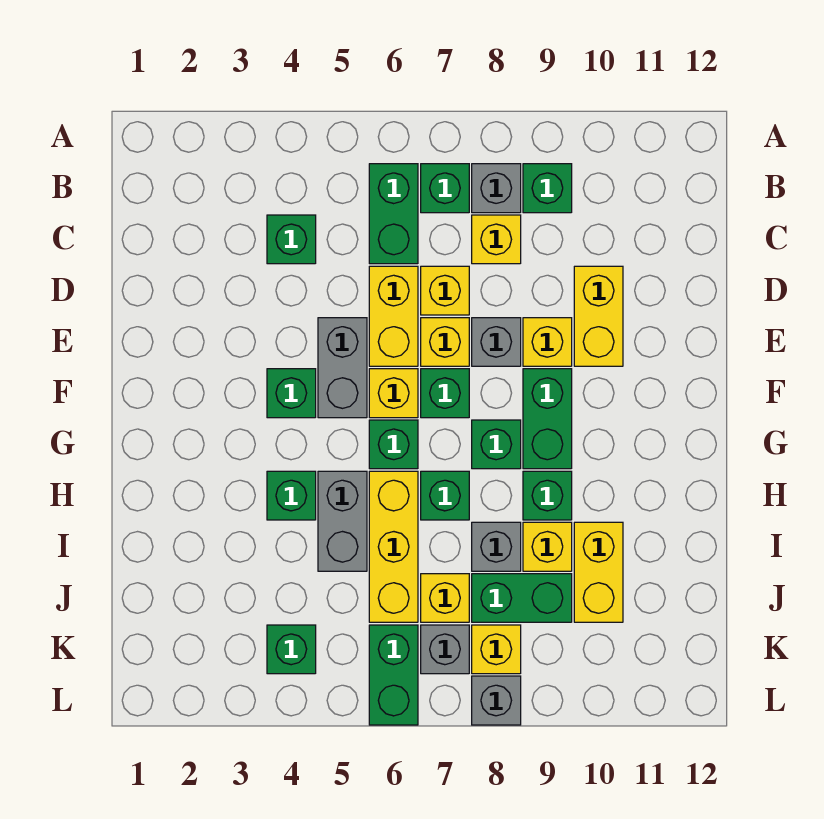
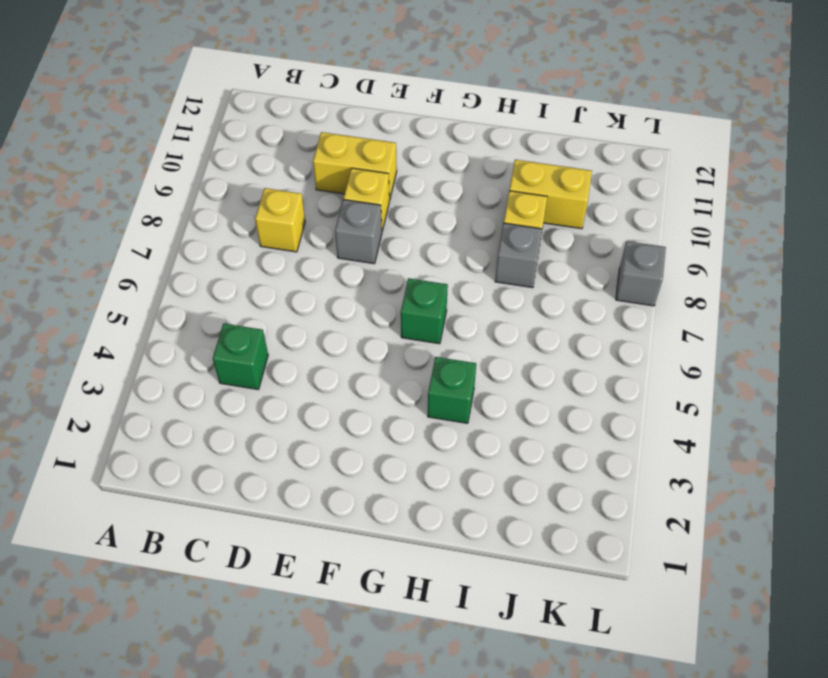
none -> green 1x2 brick [369,164,418,264]
none -> green 1x1 brick [421,164,469,213]
none -> grey 1x1 brick [472,164,521,213]
none -> green 1x1 brick [523,164,572,213]

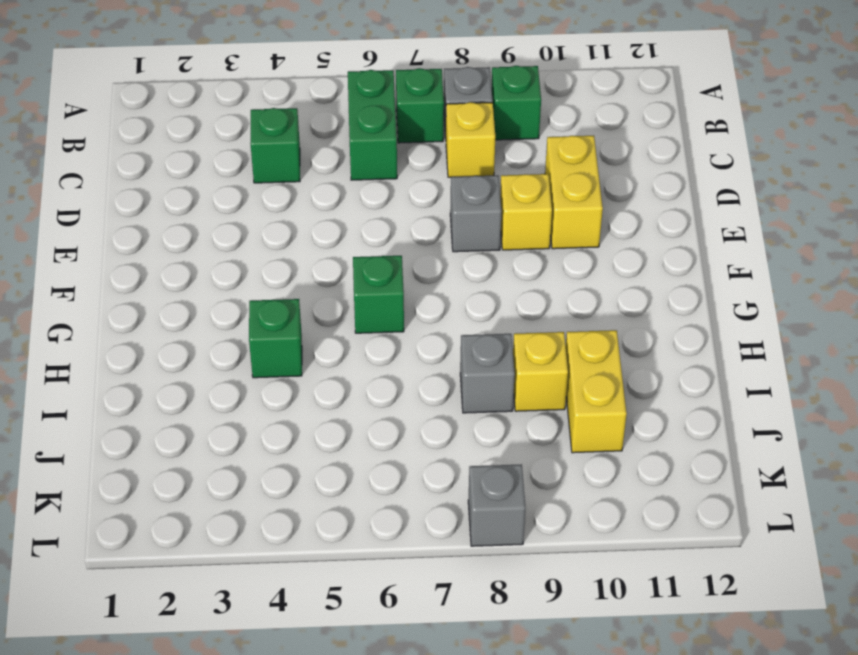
none -> yellow 1x2 brick [369,266,418,366]
none -> yellow 1x1 brick [421,266,469,315]
none -> grey 1x2 brick [318,318,367,418]
none -> yellow 1x1 brick [421,318,469,366]

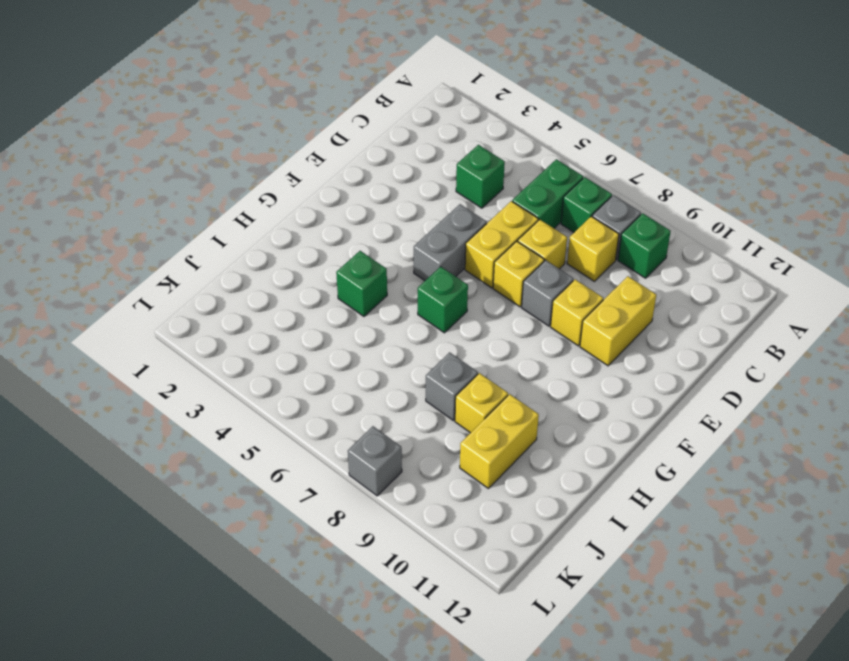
none -> green 1x1 brick [267,369,316,418]
none -> yellow 1x1 brick [369,369,418,418]
none -> green 1x1 brick [421,369,469,418]
none -> green 1x2 brick [523,369,572,469]

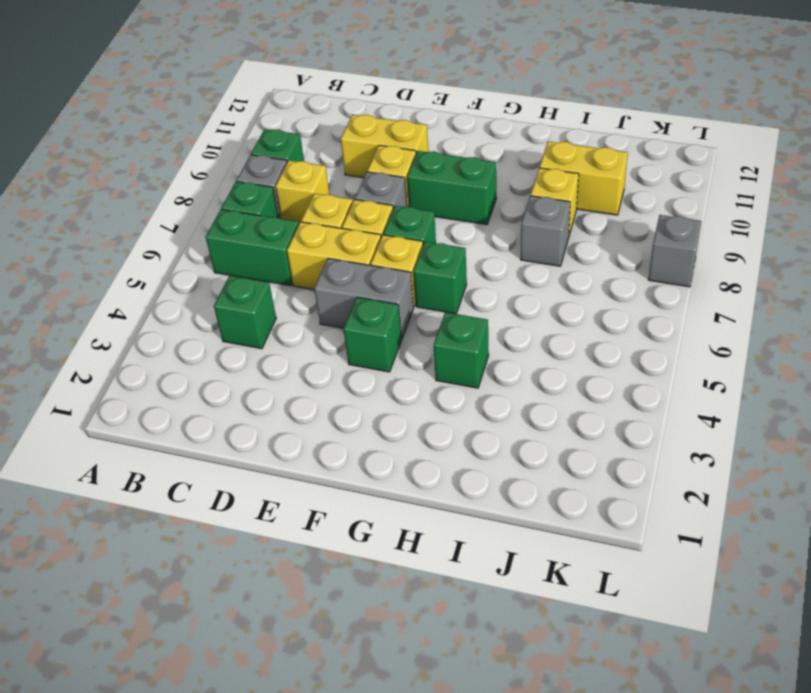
none -> green 1x1 brick [472,420,521,469]
none -> grey 1x2 brick [318,471,367,571]
none -> yellow 1x3 brick [369,471,418,622]
none -> green 1x1 brick [421,471,469,520]

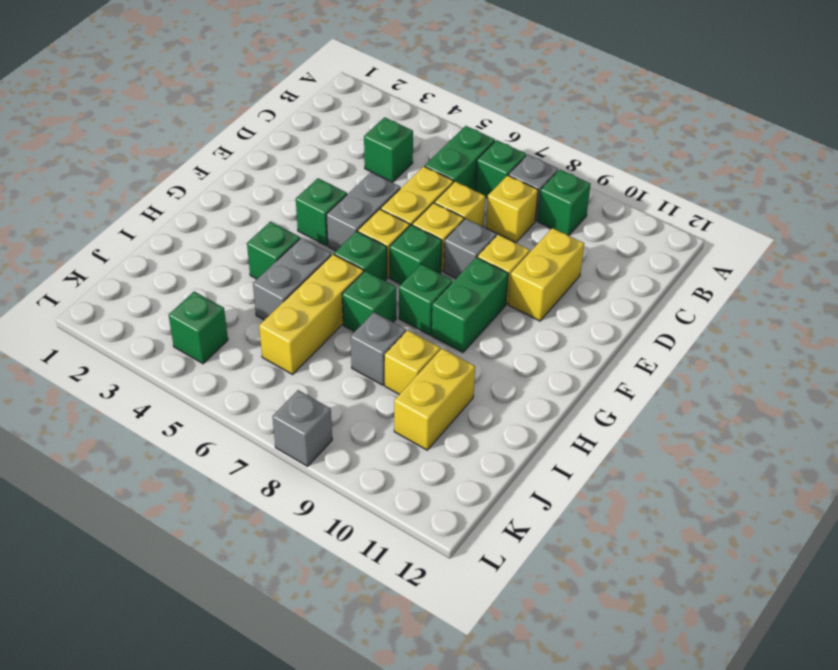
none -> green 1x1 brick [523,471,572,520]
none -> yellow 1x1 brick [421,574,469,622]
none -> green 1x2 brick [472,574,572,622]
none -> green 1x2 brick [369,625,418,725]

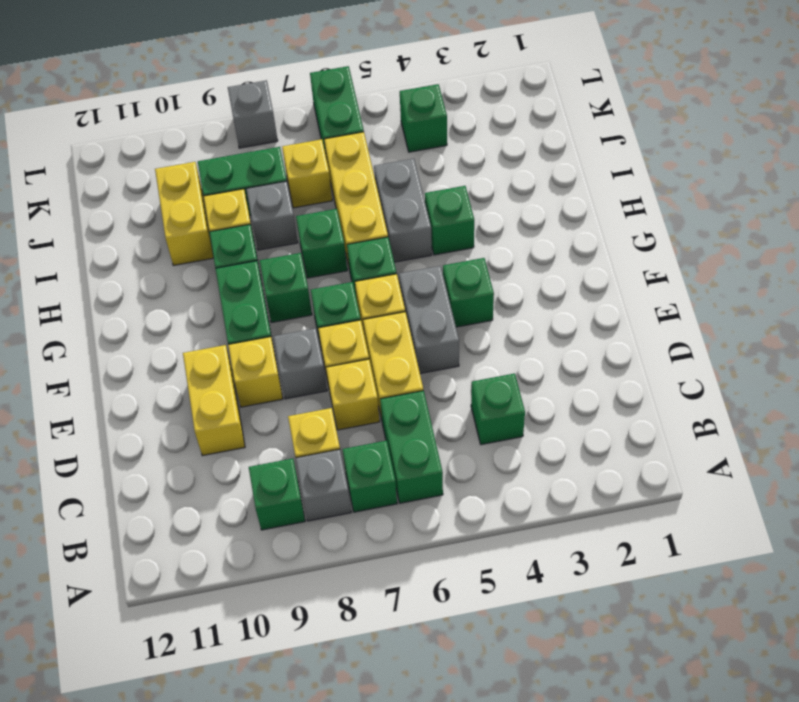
none -> grey 1x1 brick [421,625,469,674]
none -> yellow 1x1 brick [472,625,521,674]

